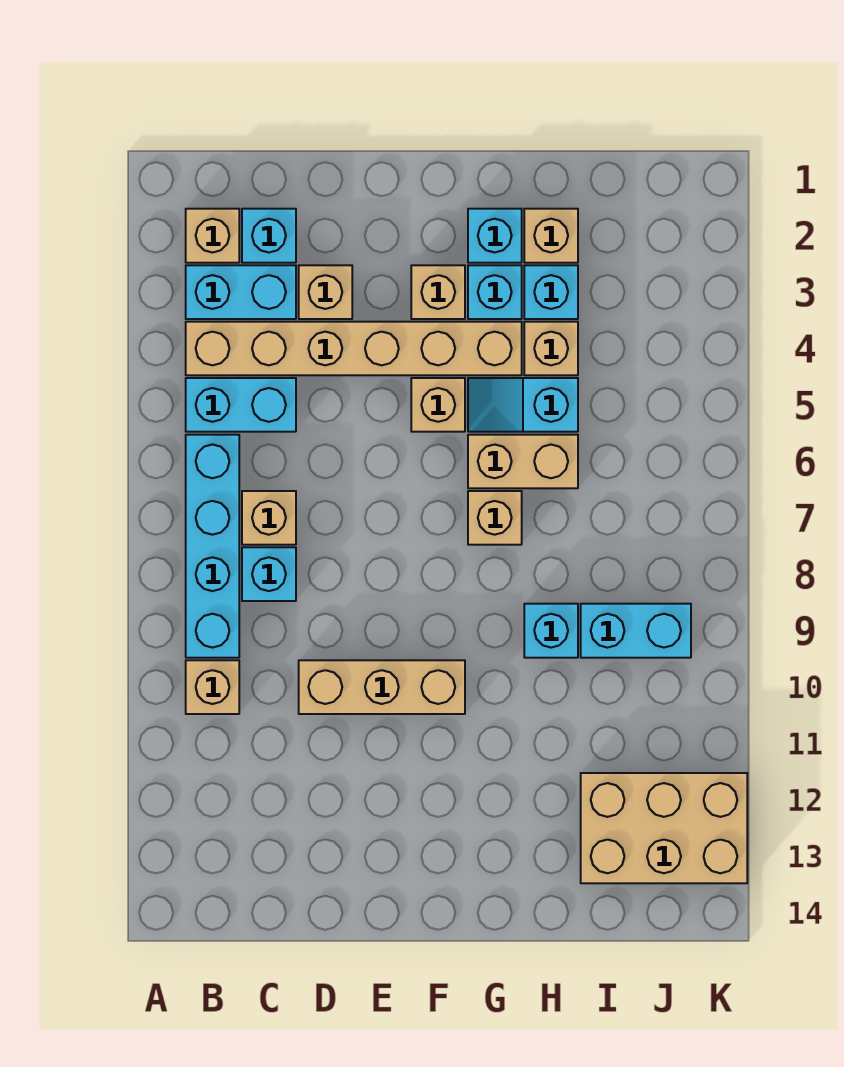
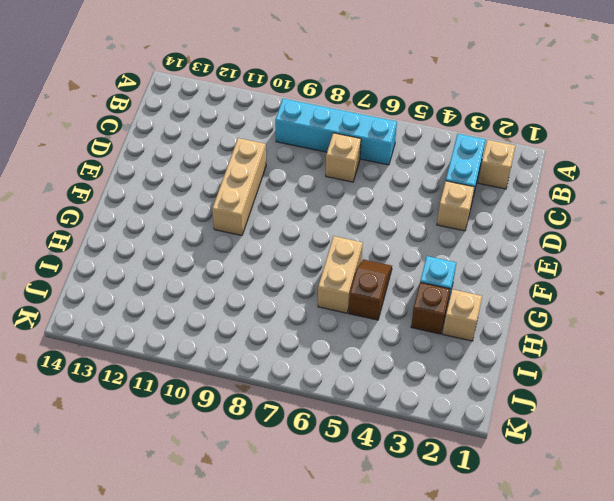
brown 1x2 slope [349,259,392,320] -> cyan 1x2 slope [468,378,578,432]
brown 1x1 brick [411,282,450,334] -> cyan 1x1 brick [524,265,578,319]
none -> tan 1x6 brick [186,322,522,375]
none -> cyan 1x2 brick [186,378,296,432]
none -> tan 1x1 brick [186,660,239,714]

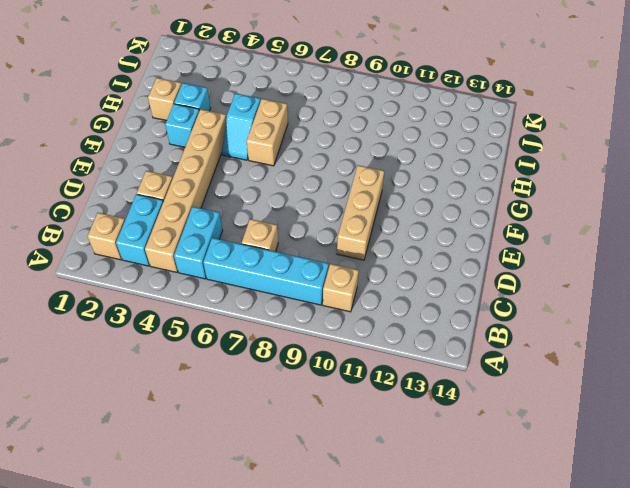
none -> cyan 1x1 brick [242,209,296,263]
none -> cyan 1x1 brick [242,547,296,601]
none -> tan 1x1 brick [411,265,465,319]

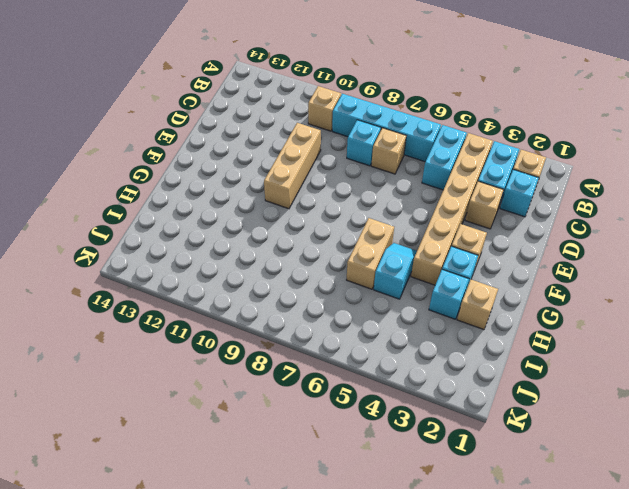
none -> tan 1x1 brick [411,378,465,432]
none -> cyan 1x1 brick [468,209,522,263]
none -> tan 1x1 brick [468,491,522,545]

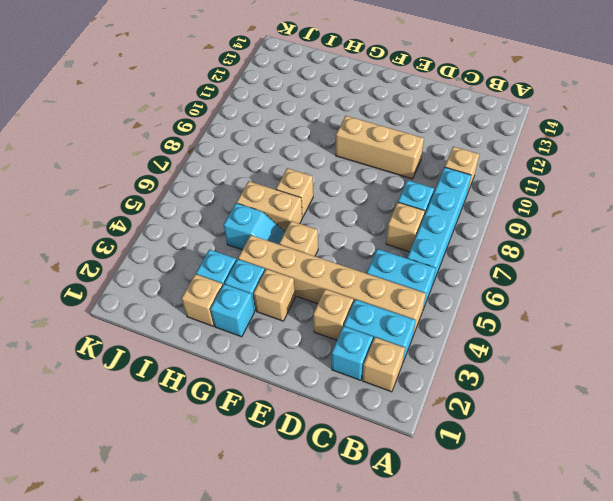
none -> tan 1x1 brick [524,322,578,375]
none -> cyan 1x1 brick [524,604,578,658]
none -> cyan 1x2 brick [581,604,691,658]

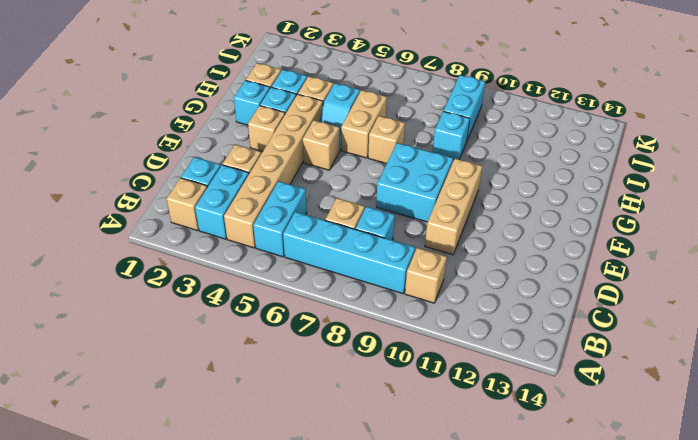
cyan 2x2 brick [376,143,453,222] -> none
none -> tan 2x3 brick [581,773,747,883]

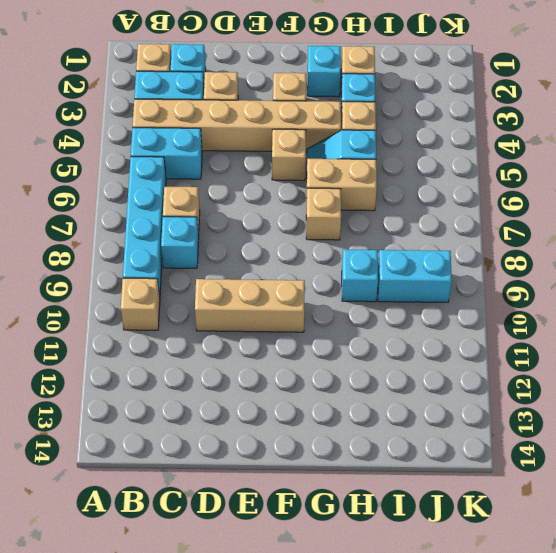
none -> cyan 1x1 brick [468,265,522,319]
none -> tan 2x3 brick [581,773,747,883]

